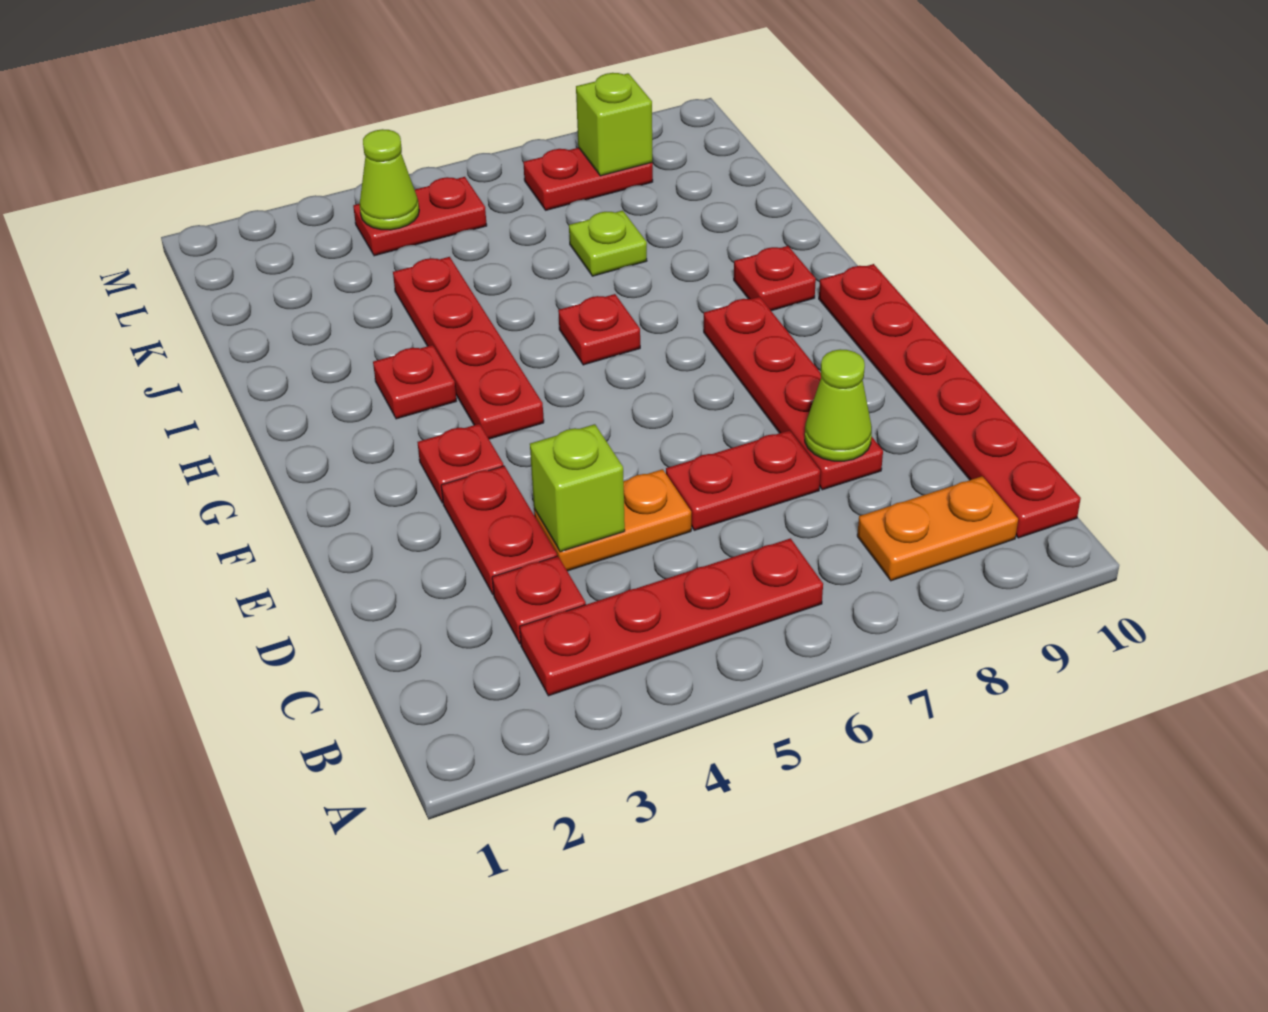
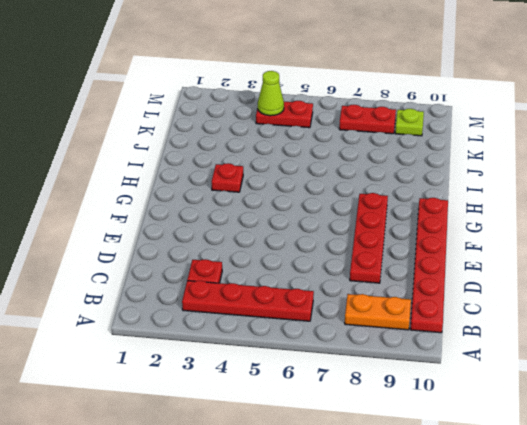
lime 1x1 plate [395,109,424,136] -> lime 1x1 plate moved to [569,210,647,276]
none -> red 1x2 plate [441,466,557,595]
none -> orange 1x2 plate [534,469,691,571]
none -> red 1x2 plate [666,430,820,530]

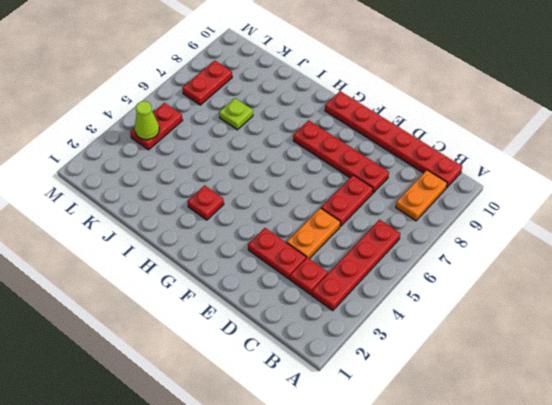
none -> red 1x1 plate [418,424,504,503]
none -> red 1x4 plate [393,257,544,439]
none -> red 1x1 plate [558,294,640,365]

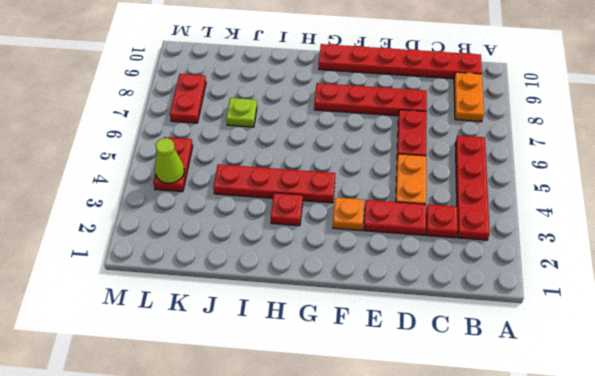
orange 1x1 plate [333,197,364,231] -> red 1x1 plate [418,424,504,503]
none -> red 1x1 plate [558,294,640,365]
none -> red 1x1 plate [734,246,816,311]
none -> lime 1x1 brick [530,424,625,552]

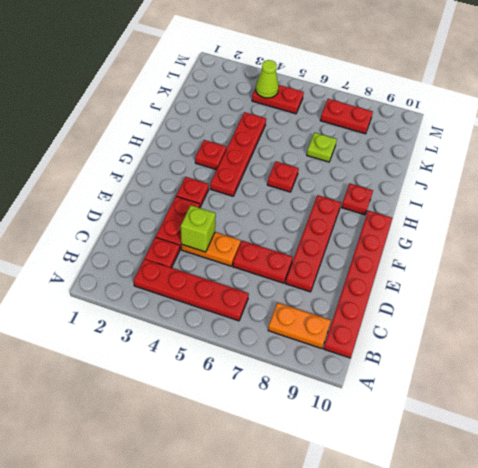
none -> lime 1x1 cone [805,349,872,461]
none -> lime 1x1 brick [576,73,652,176]

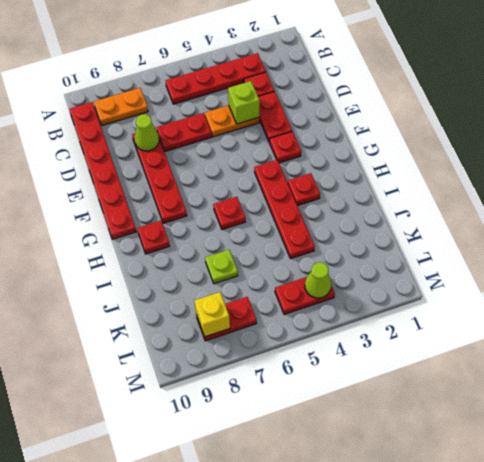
yellow 1x1 brick [195,292,230,337] -> lime 1x1 brick [576,73,652,176]

